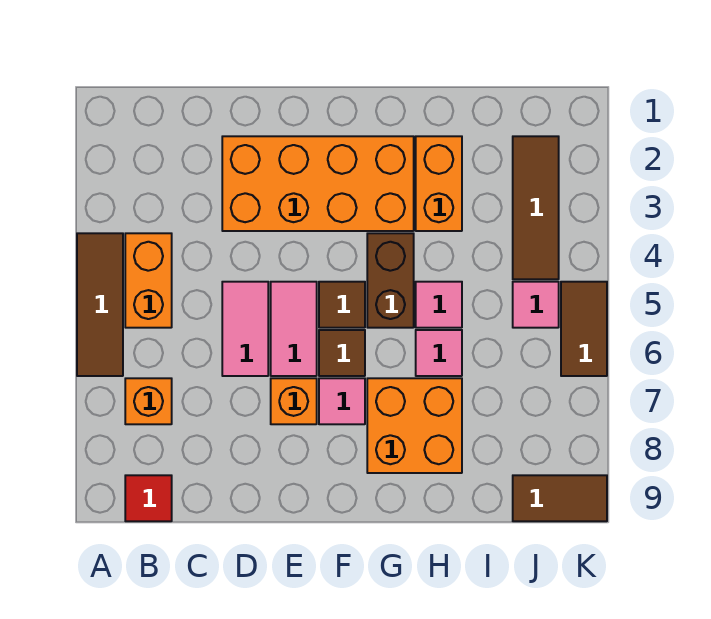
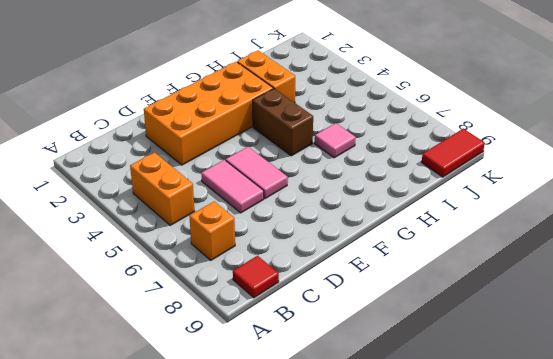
red 1x2 tile [422,129,485,177] -> brown 1x2 tile [513,475,607,521]
none -> brown 1x3 tile [77,233,123,376]
none -> orange 1x1 brick [271,378,317,424]
none -> brown 1x1 tile [319,282,365,328]

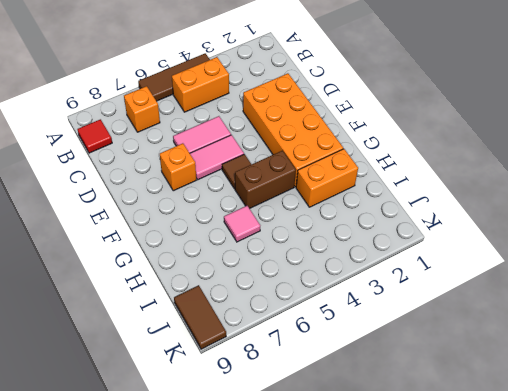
none -> brown 1x1 tile [319,330,365,376]
none -> pink 1x1 tile [319,378,365,424]
none -> orange 2x2 brick [367,378,462,473]

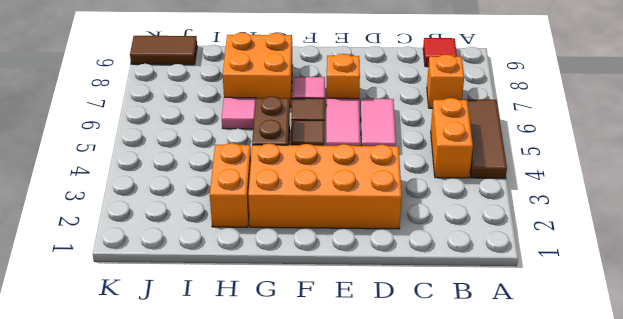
none -> pink 1x1 tile [416,282,462,328]
none -> brown 1x3 tile [513,136,559,279]
none -> pink 1x1 tile [513,282,559,328]

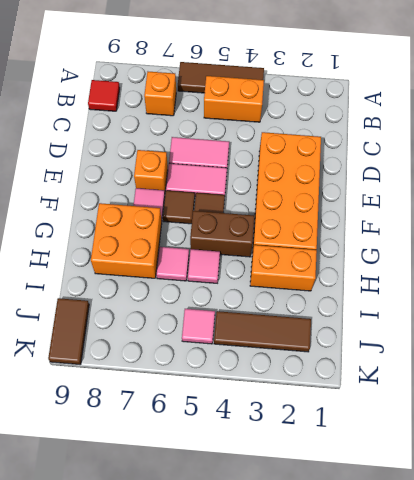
none -> brown 1x2 tile [561,282,607,376]

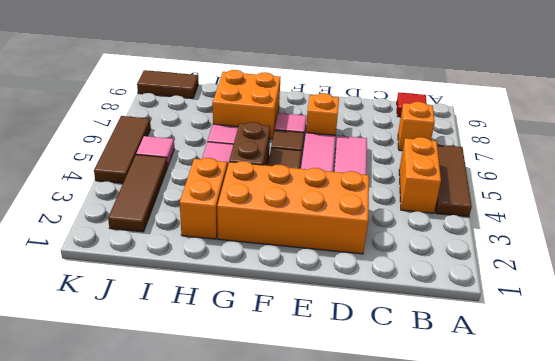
brown 1x3 tile [94,116,151,183] -> brown 1x2 tile [561,282,607,376]

